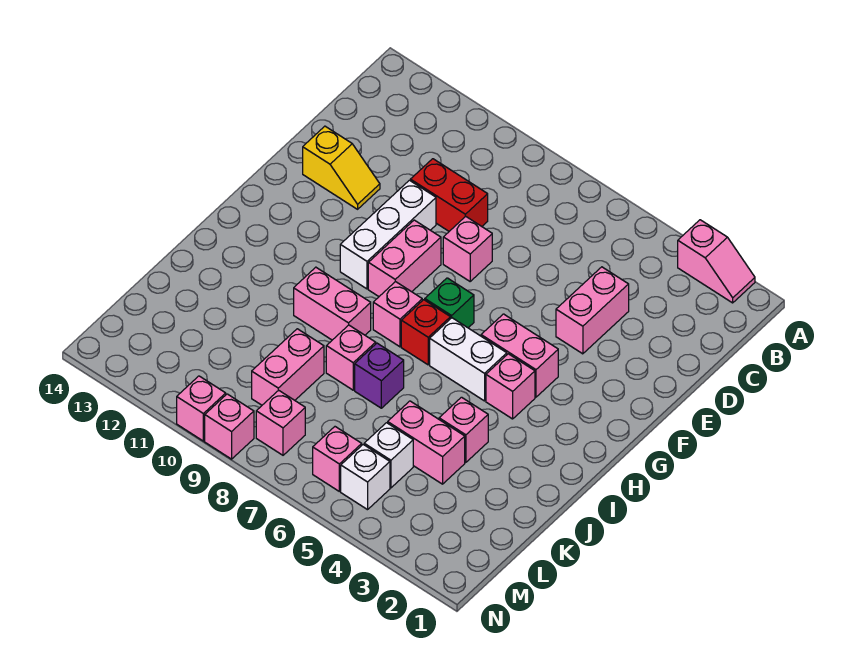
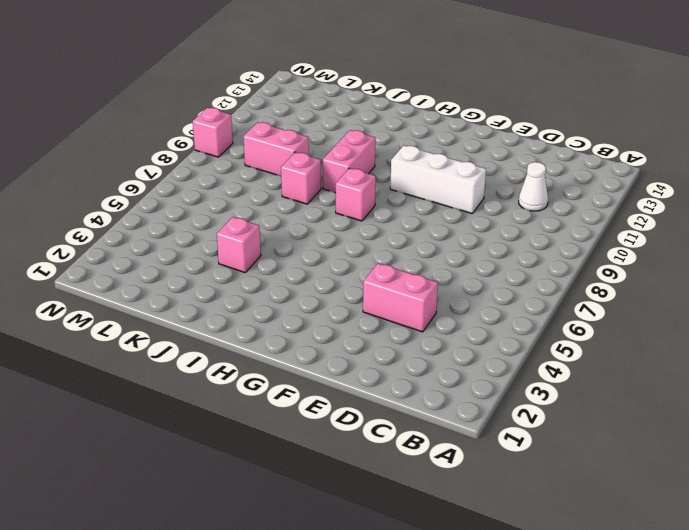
white 1x1 cone [519,162,548,211] -> none
none -> pink 1x2 slope [678,220,755,303]
none -> red 1x2 brick [410,159,488,231]
none -> pink 1x1 brick [443,216,492,281]

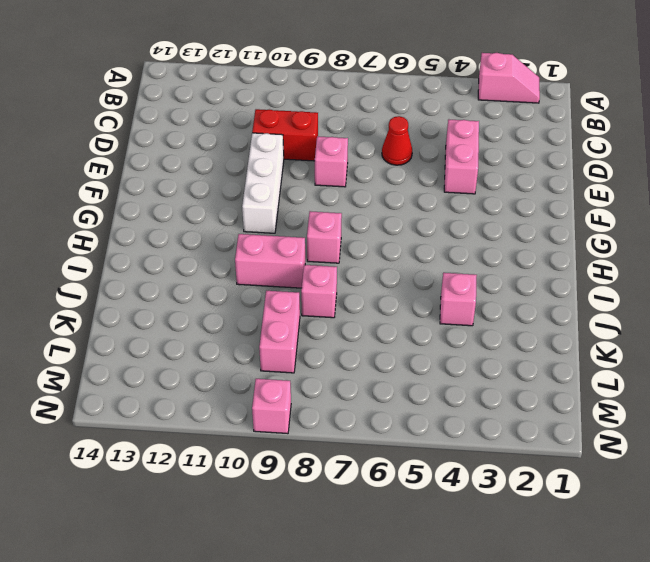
red 1x1 cone [382,116,412,165] -> none
none -> yellow 1x2 slope [303,126,380,209]
none -> pink 1x2 brick [368,220,441,296]
none -> pink 1x2 brick [481,314,558,397]

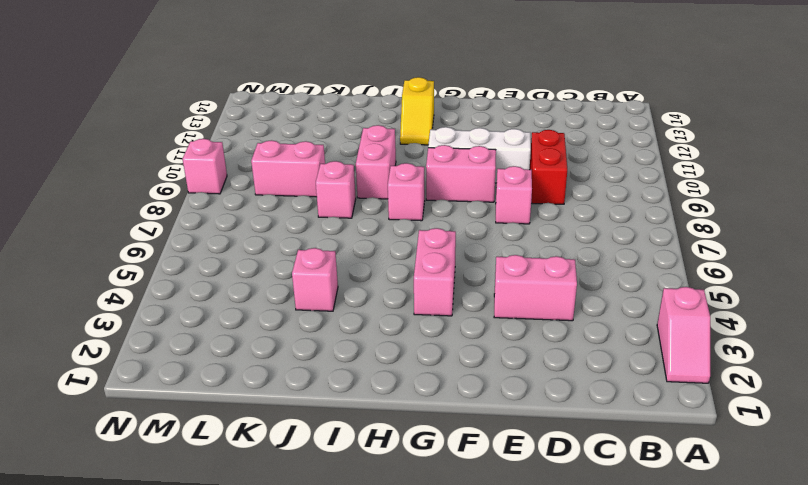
yellow 1x2 slope [400,77,434,145] -> yellow 1x2 slope moved to [303,126,380,209]
none -> green 1x1 brick [425,278,474,328]
none -> pink 1x1 brick [486,354,535,419]
none -> white 1x2 brick [430,318,507,401]

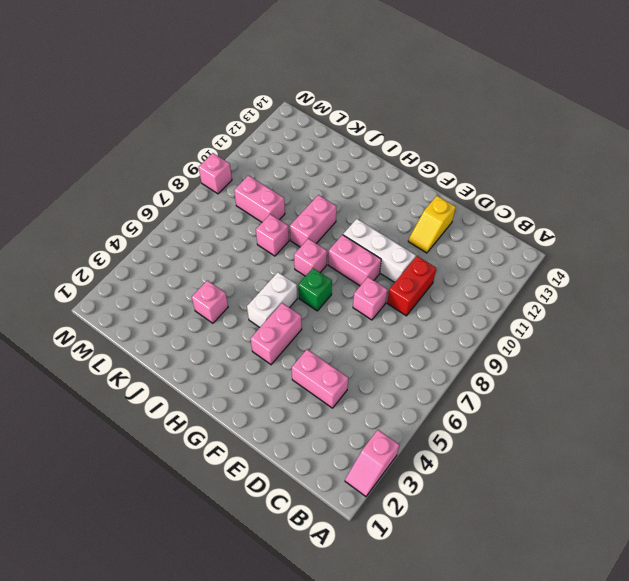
none -> pink 1x1 brick [486,354,535,419]
none -> red 1x1 brick [401,300,450,365]
none -> purple 1x1 brick [355,343,404,408]

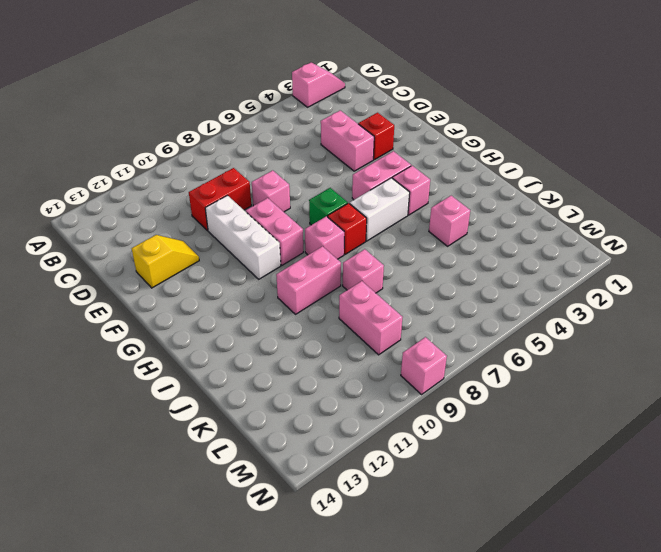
red 1x1 brick [358,113,394,160] -> none
none -> purple 1x1 brick [355,343,404,408]
none -> pink 1x2 brick [388,401,465,484]
none -> white 1x1 brick [364,423,413,488]

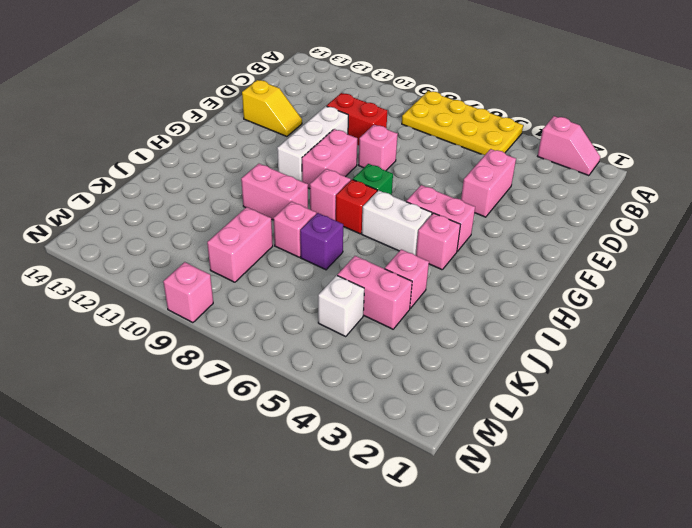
yellow 2x4 plate [402,91,523,155] -> none
none -> white 1x1 brick [341,445,390,510]
none -> pink 1x1 brick [313,427,362,491]
none -> pink 1x1 brick [256,390,305,455]

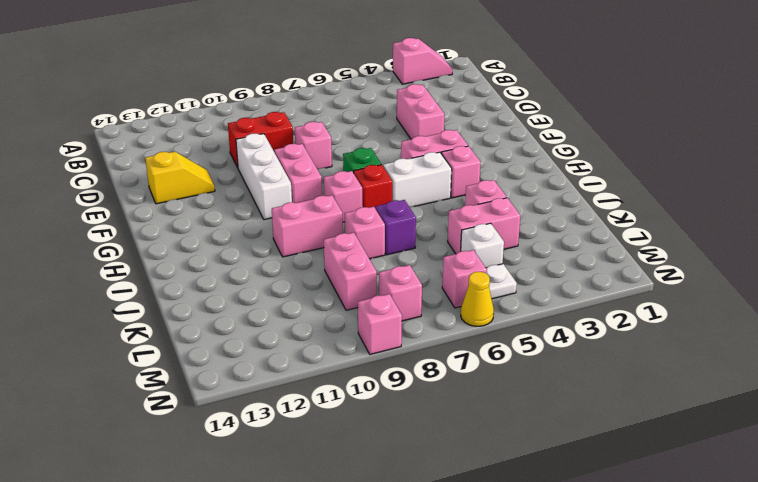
white 1x1 plate [486,264,517,299] -> white 1x1 brick [341,445,390,510]
yellow 1x1 cone [461,272,494,326] -> none
none -> pink 1x1 brick [177,376,226,441]

